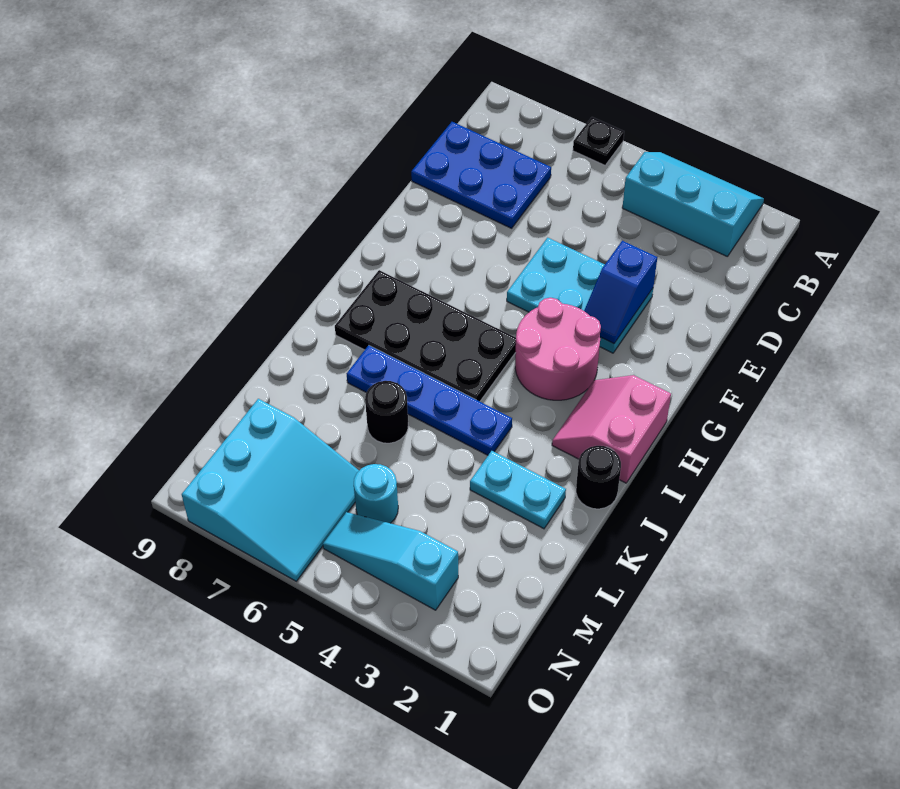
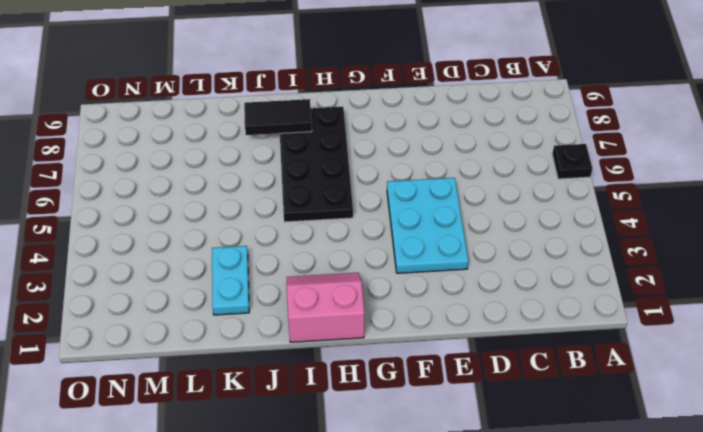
black 1x2 tile [244,99,312,135] -> none
none -> cyan 2x3 slope [622,152,764,256]
none -> blue 2x3 plate [411,122,551,228]
none -> pink 2x2 round brick [515,298,601,400]

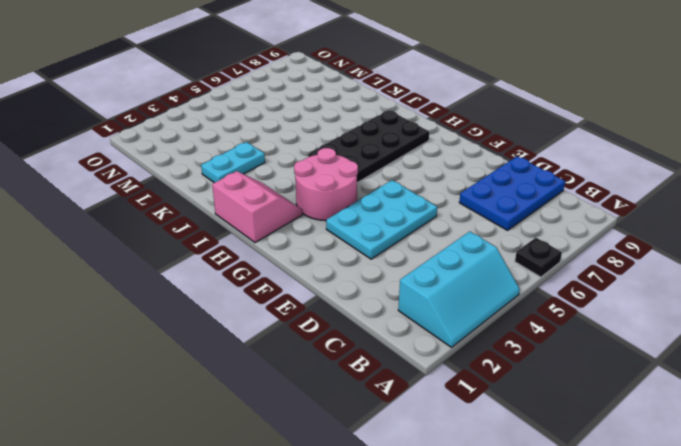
none -> black 1x1 round brick [576,446,621,509]
none -> blue 1x4 plate [347,345,512,455]
none -> black 1x1 round brick [365,381,408,443]

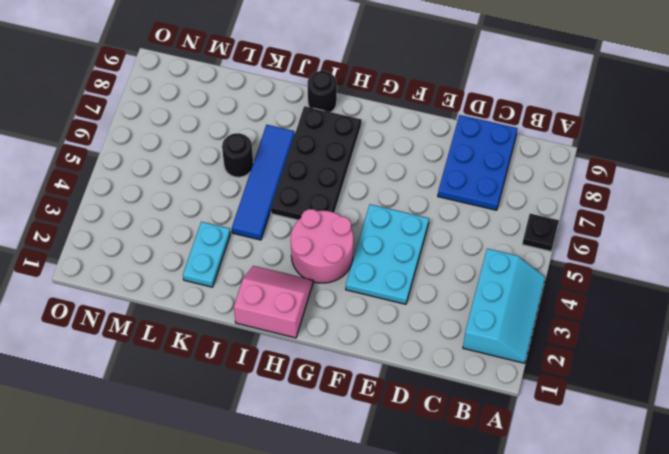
black 1x1 round brick [308,71,337,112] -> black 1x1 round brick moved to [576,446,621,509]
blue 1x4 tile [232,125,295,240] -> blue 1x4 plate [347,345,512,455]
none -> cyan 1x1 round brick [354,464,398,523]
none -> cyan 3x3 slope [182,399,359,581]
none -> cyan 1x3 slope [323,512,458,610]

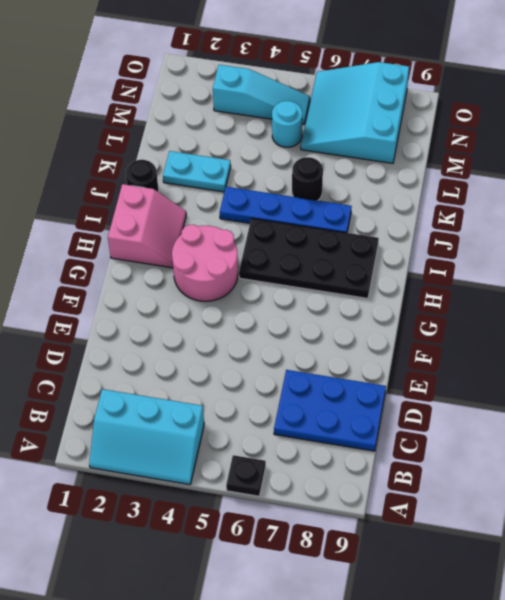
none -> cyan 2x3 plate [507,238,653,353]
none -> blue 1x2 slope [584,241,657,344]

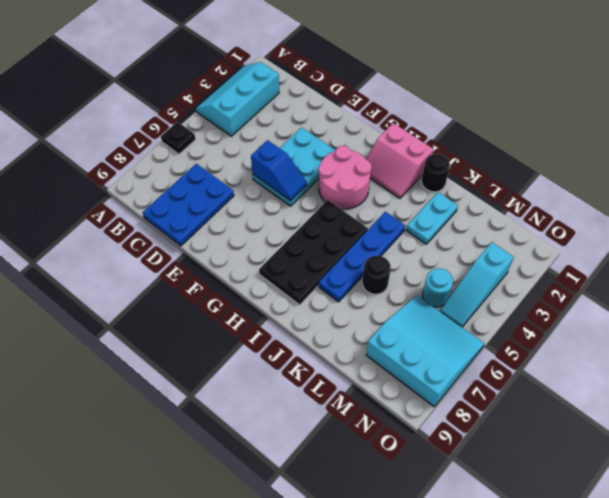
blue 1x2 slope [251,140,307,201] -> blue 1x2 slope moved to [584,241,657,344]

